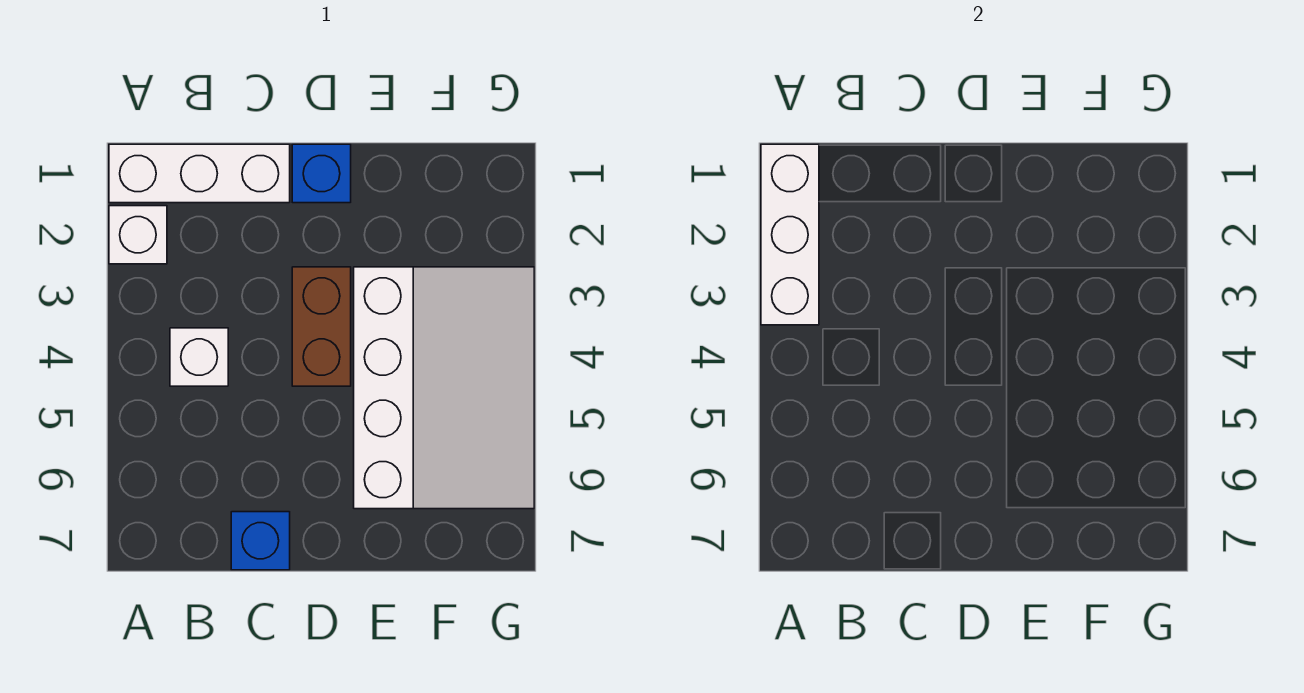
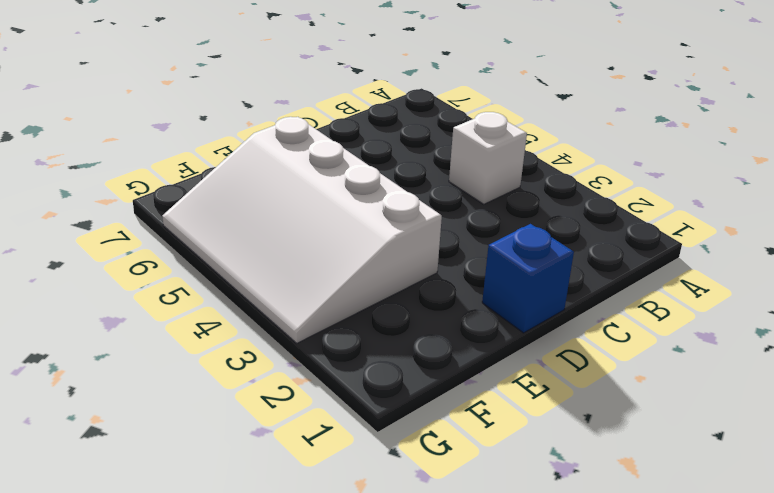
none -> white 1x3 brick [109,144,290,203]
none -> white 1x1 brick [109,206,167,264]

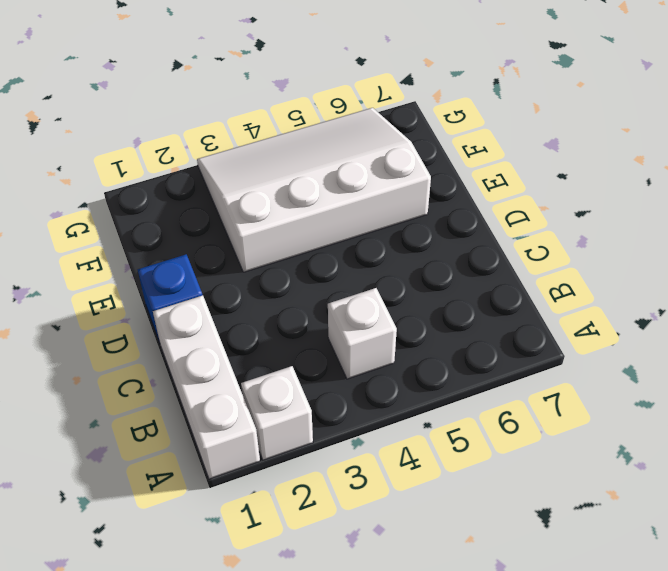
none -> blue 1x1 brick [231,512,290,570]
none -> brown 1x2 brick [292,267,351,386]

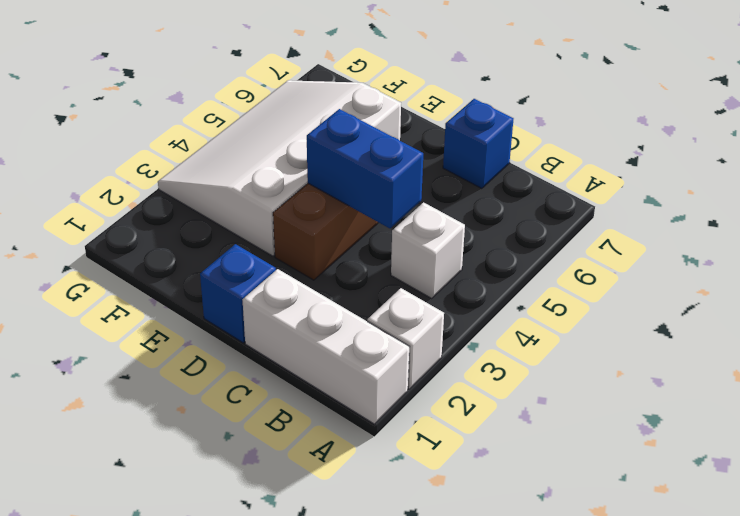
blue 1x2 brick [307,109,423,228] -> none
none -> white 1x3 brick [761,144,819,325]

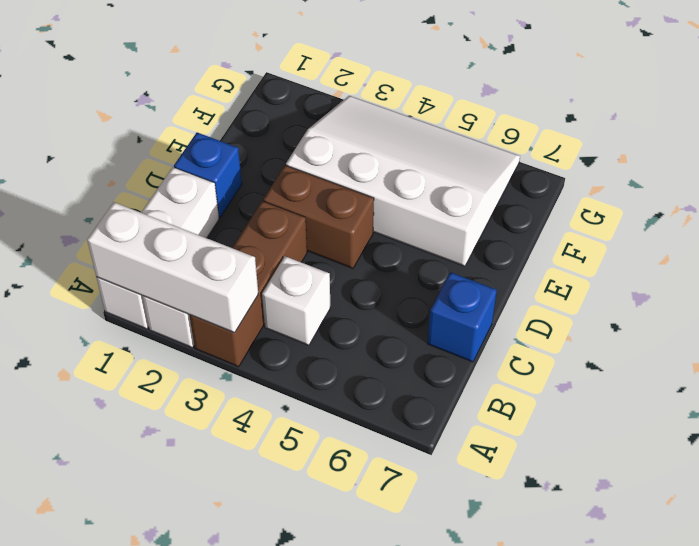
brown 1x3 brick [189,201,307,367] -> none

